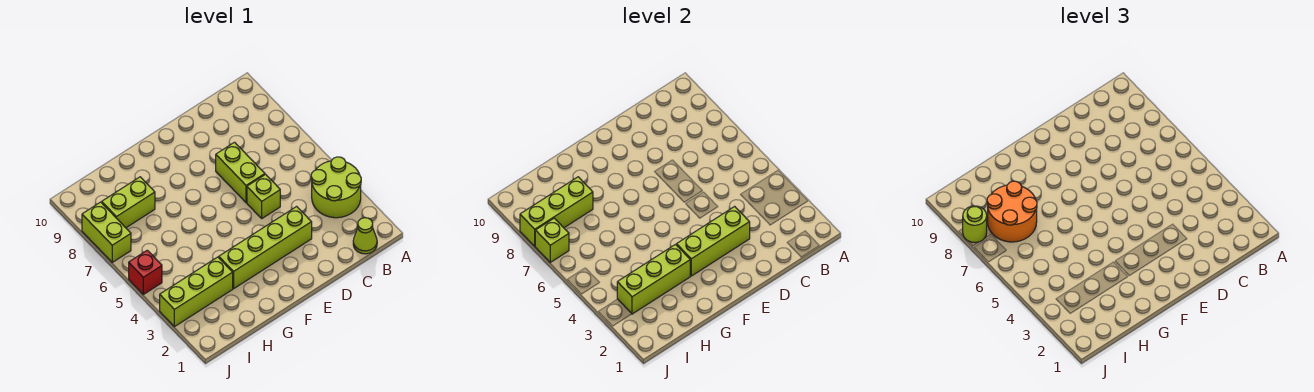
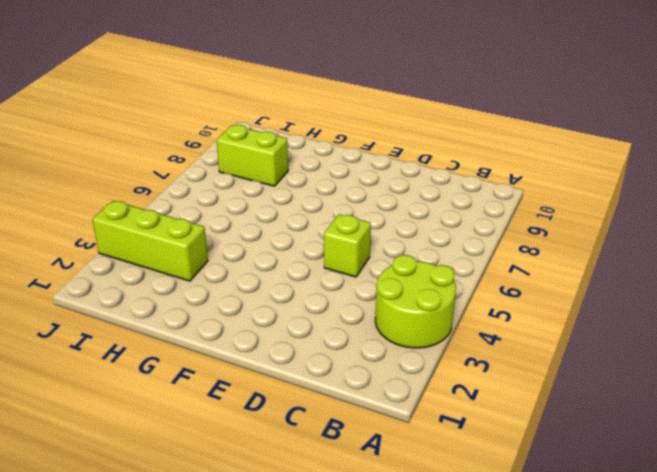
none -> lime 1x1 cone [353,218,377,254]
none -> lime 1x4 brick [219,206,312,289]
none -> lime 1x2 brick [216,142,265,203]

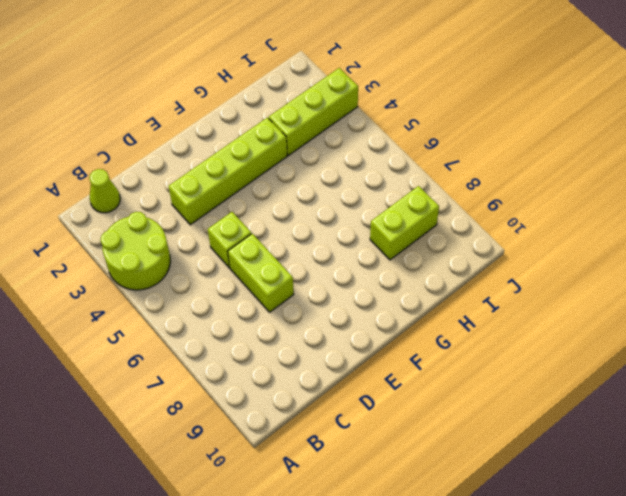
none -> red 1x1 brick [129,250,162,294]
none -> lime 1x2 brick [82,202,131,262]
none -> lime 1x3 brick [677,206,750,276]

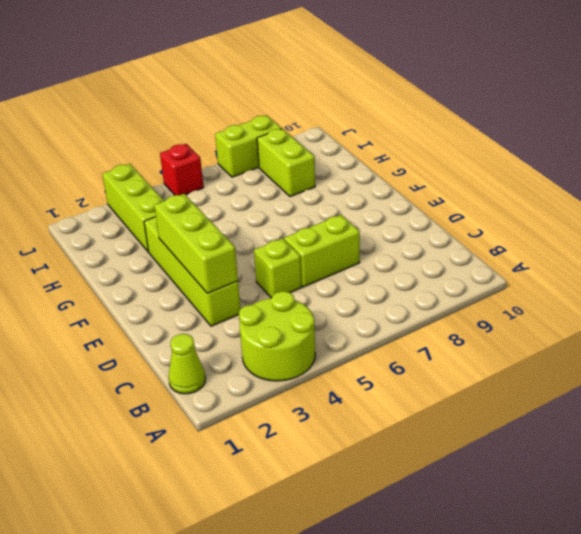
none -> lime 1x3 brick [617,245,690,314]
none -> lime 1x3 brick [520,177,593,246]
none -> lime 1x1 brick [535,218,569,262]

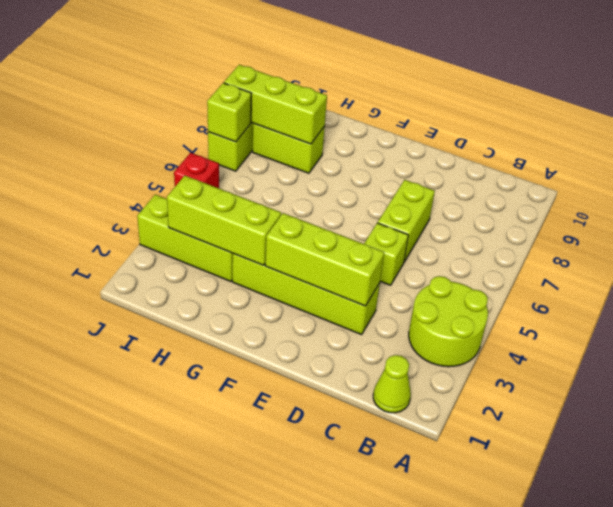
none -> orange 2x2 round brick [987,181,1037,242]
none -> lime 1x1 round brick [963,206,987,243]

